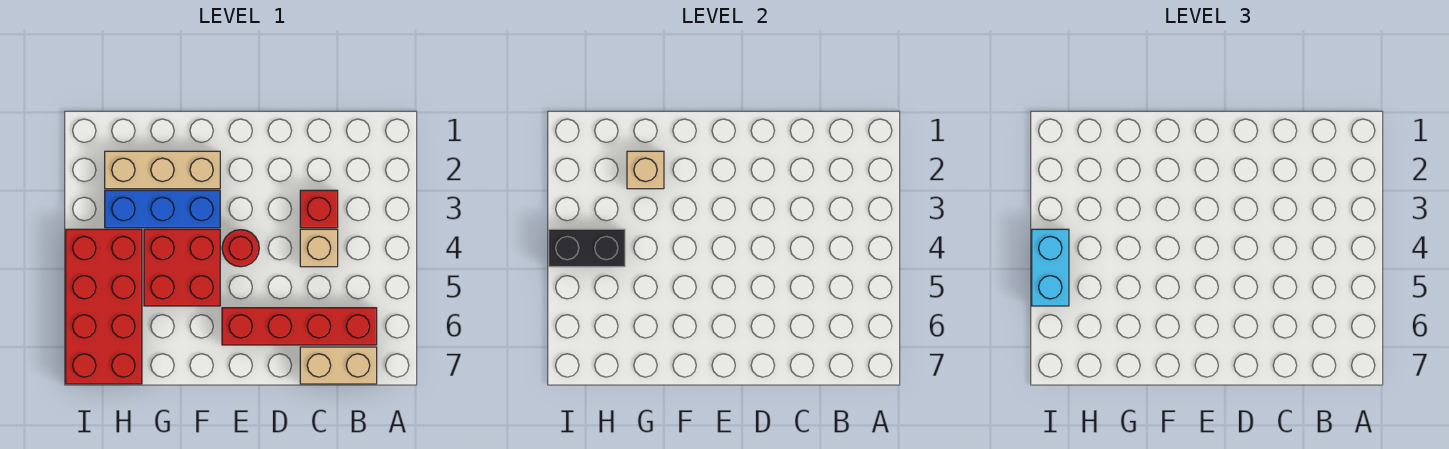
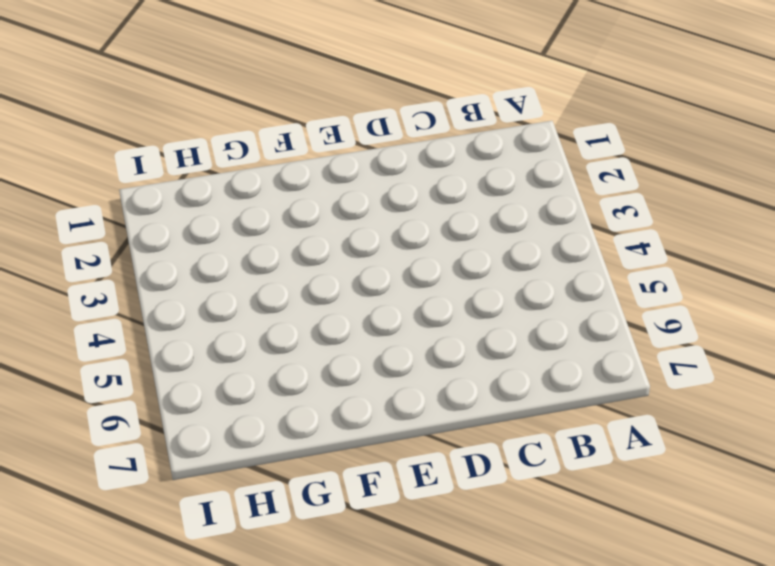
none -> red 1x4 brick [222,308,377,345]
none -> tan 1x2 brick [300,347,377,384]
none -> red 1x1 brick [300,190,338,228]

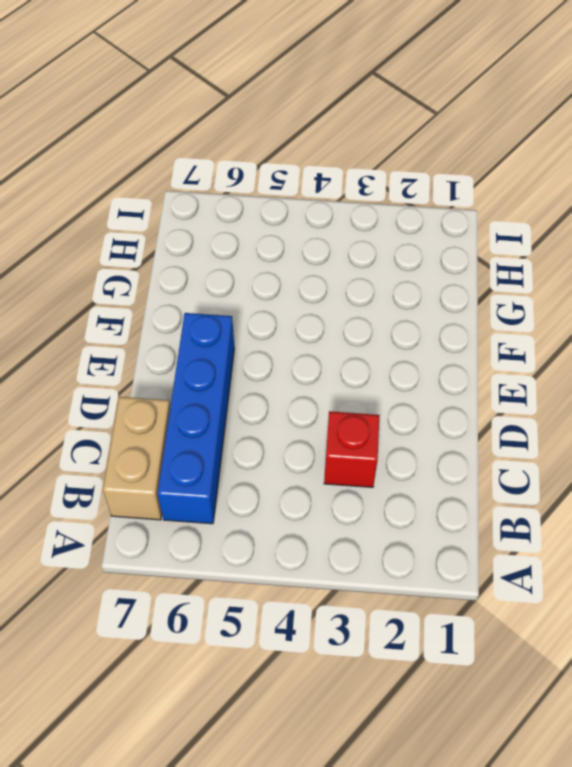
blue 1x4 brick [158,313,234,524] -> red 1x4 brick [222,308,377,345]
none -> tan 1x1 brick [300,229,338,267]
none -> red 1x1 round brick [222,230,259,267]
none -> tan 1x3 brick [105,151,220,189]

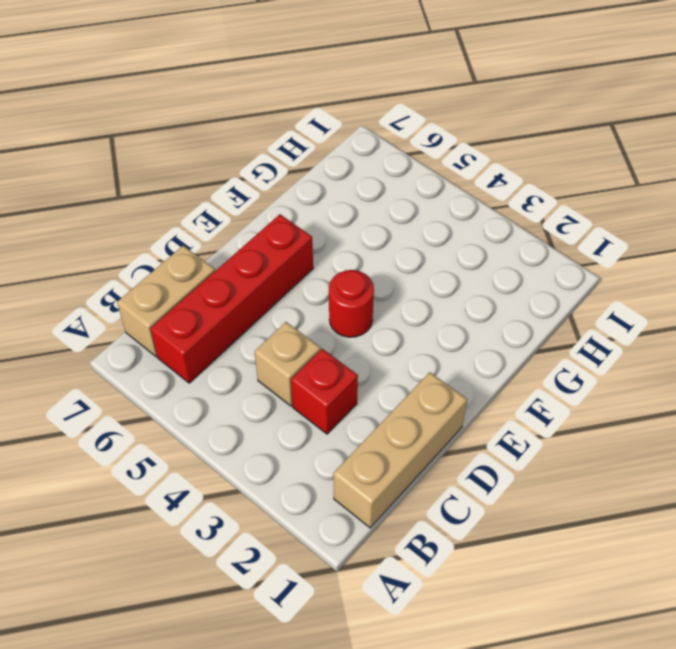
tan 1x3 brick [333,372,467,528] -> tan 1x3 brick moved to [105,151,220,189]
none -> blue 1x3 brick [105,190,220,228]
none -> red 2x2 brick [144,229,220,306]
none -> red 2x4 brick [66,229,142,384]

